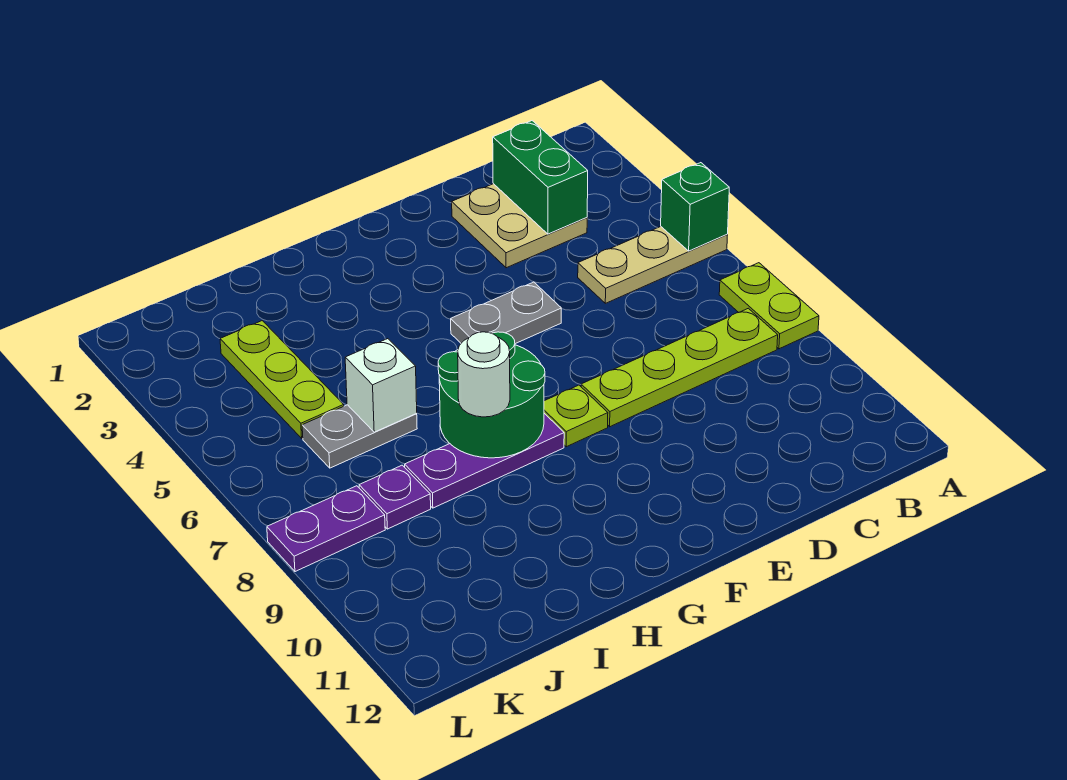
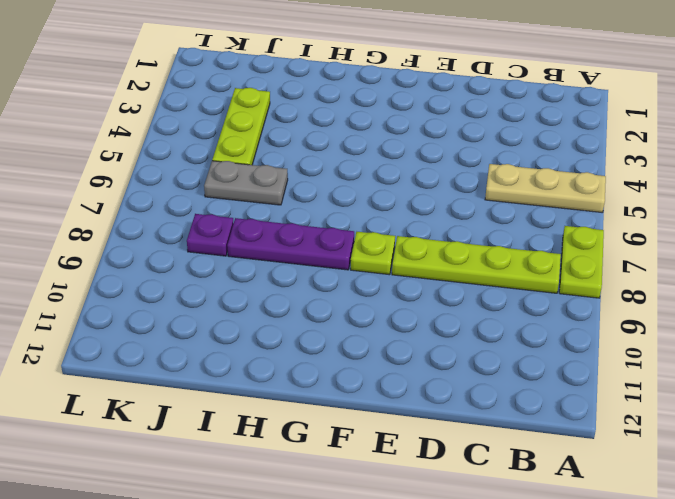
none -> tan 2x2 plate [452,184,587,268]
none -> grey 1x2 plate [451,282,561,344]
none -> purple 1x2 plate [267,486,385,572]

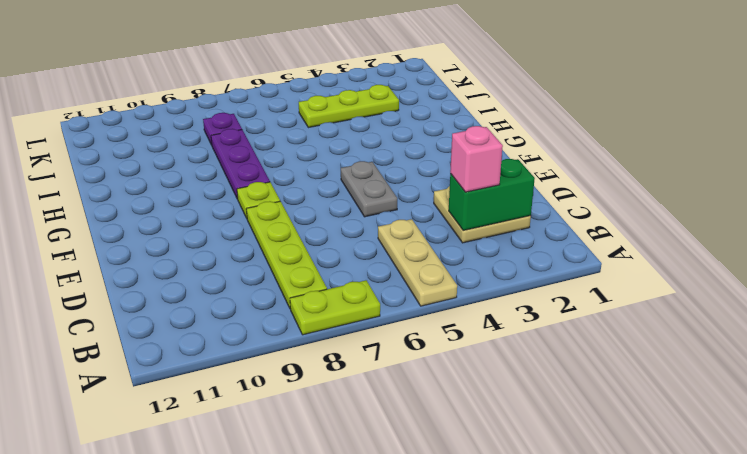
pink 1x1 brick [450,126,503,192] -> none
none -> grey 1x2 plate [302,405,417,468]
none -> purple 1x2 plate [267,486,385,572]
none -> green 1x1 brick [661,163,729,251]

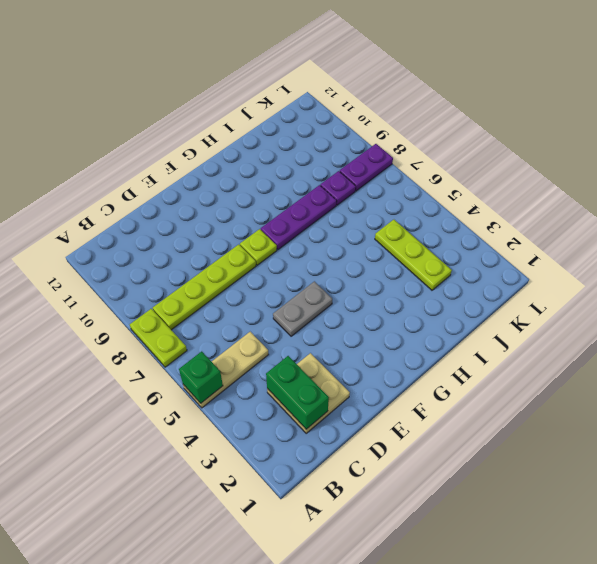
none -> grey 1x2 plate [302,405,417,468]
none -> green 2x2 round brick [438,332,545,458]
none -> white 1x1 brick [345,339,417,432]

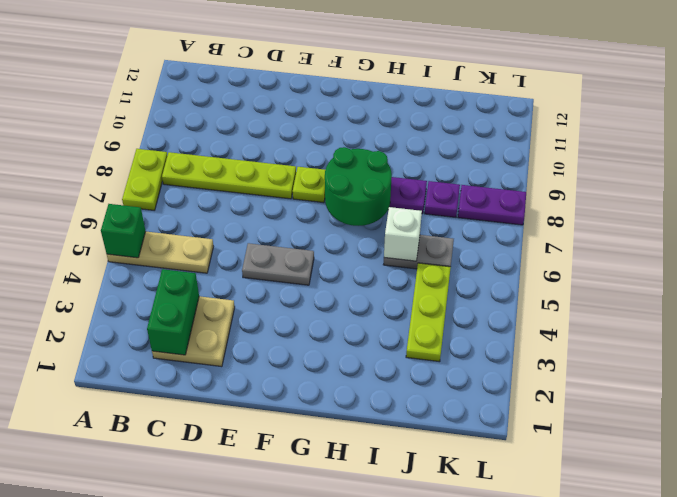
none -> white 1x1 round brick [458,332,510,417]

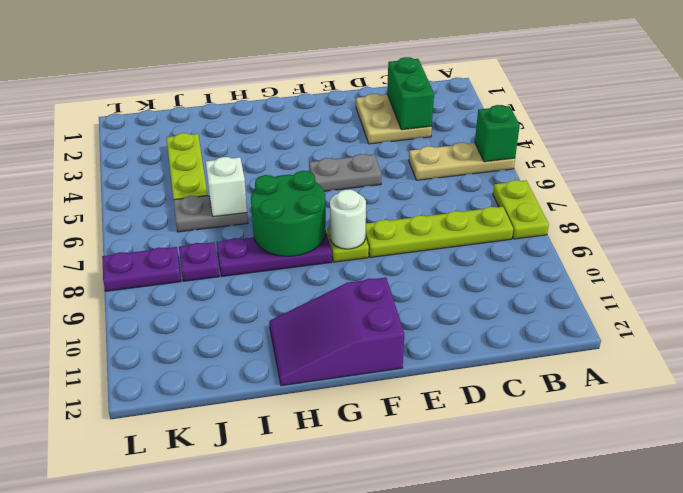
white 1x1 round brick [330,190,366,249] -> white 1x1 round brick moved to [458,332,510,417]
purple 2x3 slope [269,278,404,386] -> none

